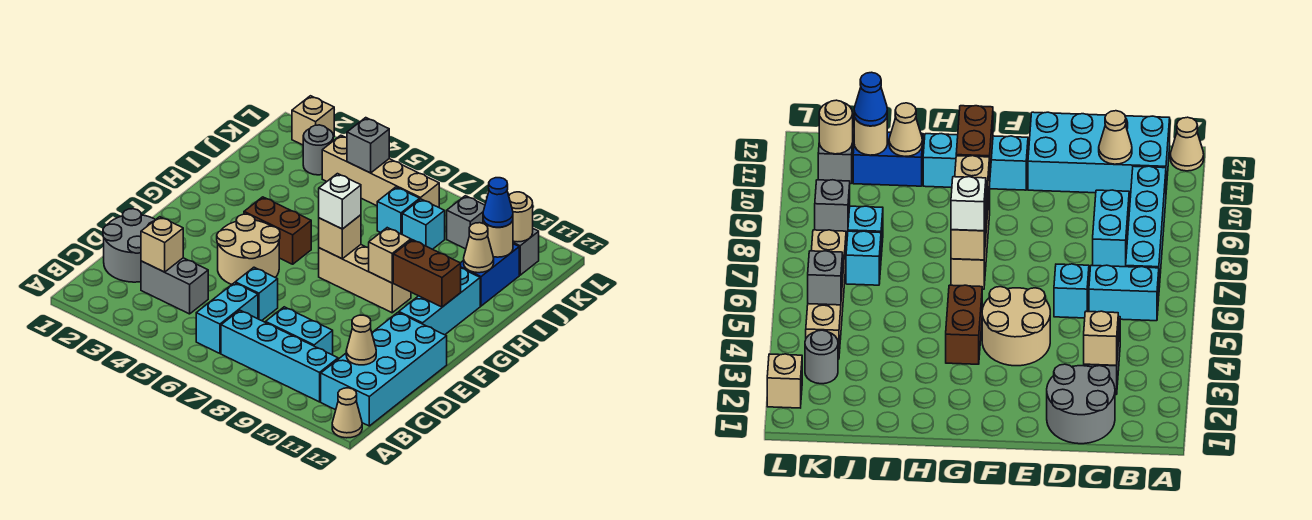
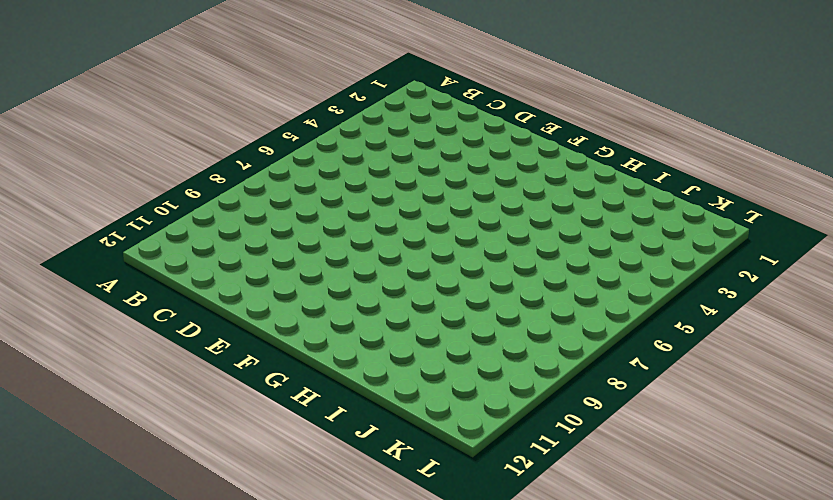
none -> tan 1x1 cone [332,388,362,438]
none -> cyan 1x2 brick [196,283,258,353]
none -> cyan 1x4 brick [221,310,338,402]
none -> cyan 2x4 brick [321,312,447,426]

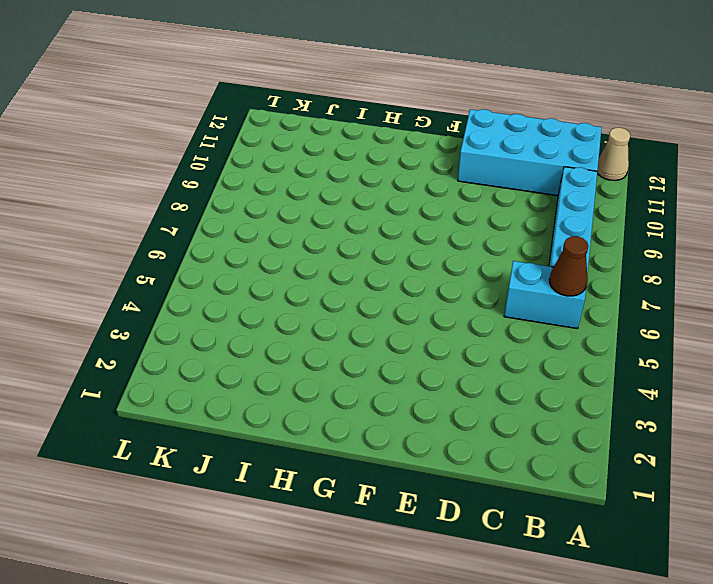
brown 1x1 cone [549,236,588,296] -> none
none -> grey 2x2 round brick [103,209,155,282]
none -> grey 1x2 brick [141,258,208,314]
none -> cyan 1x2 brick [266,307,333,355]
none -> cyan 1x1 brick [235,267,278,321]

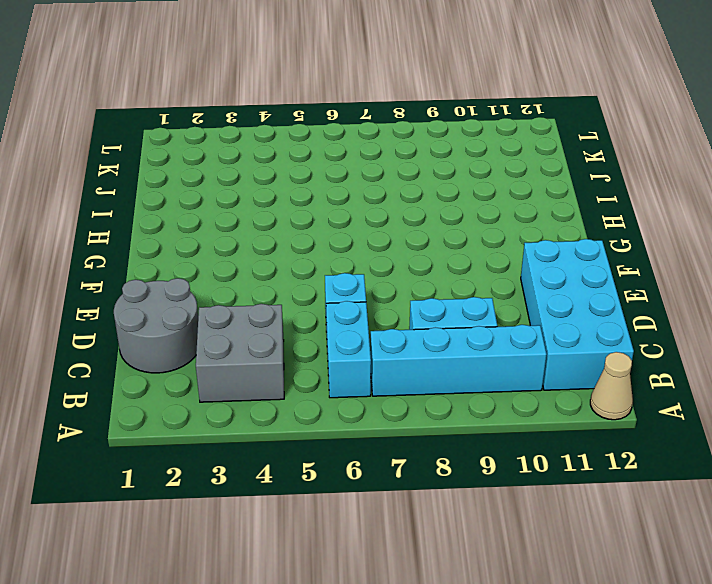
grey 2x2 brick [196,304,284,402] -> grey 1x2 brick [141,258,208,314]
none -> tan 2x2 round brick [217,214,280,284]
none -> cyan 1x3 brick [399,268,480,335]
none -> brown 1x2 brick [244,197,311,264]
none -> tan 1x3 brick [319,245,411,313]

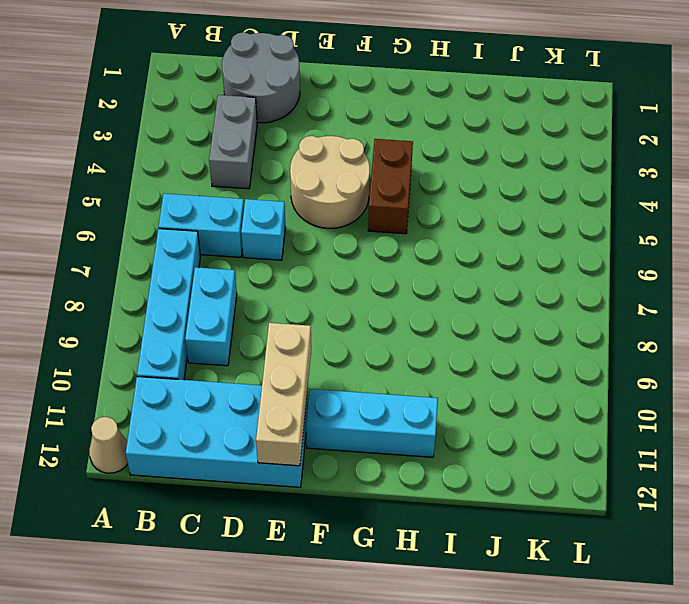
tan 1x3 brick [256,323,311,466] -> tan 1x3 brick moved to [319,245,411,313]
none -> blue 1x2 brick [461,244,519,306]
none -> cyan 1x1 brick [377,187,420,234]
none -> cyan 1x1 brick [402,199,445,249]
none -> grey 1x1 round brick [303,125,333,175]

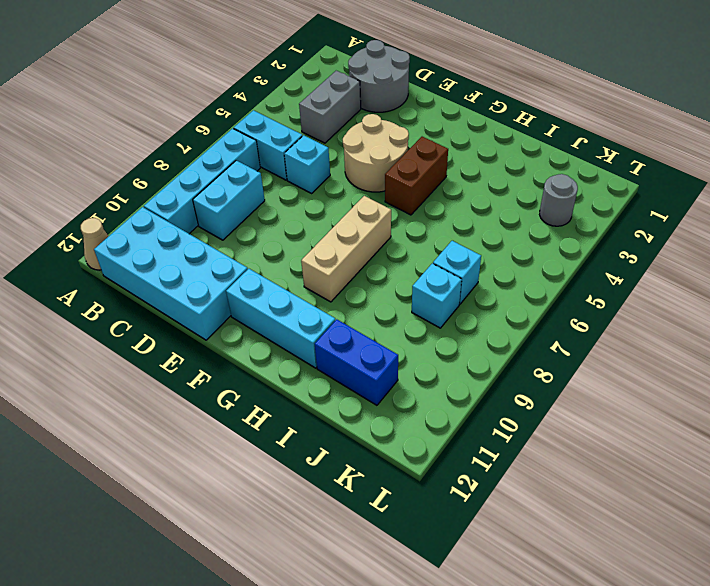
none -> tan 1x4 brick [322,135,439,207]
none -> grey 1x1 brick [447,196,485,249]
none -> grey 1x1 brick [513,229,539,275]
none -> tan 1x1 brick [292,96,334,145]

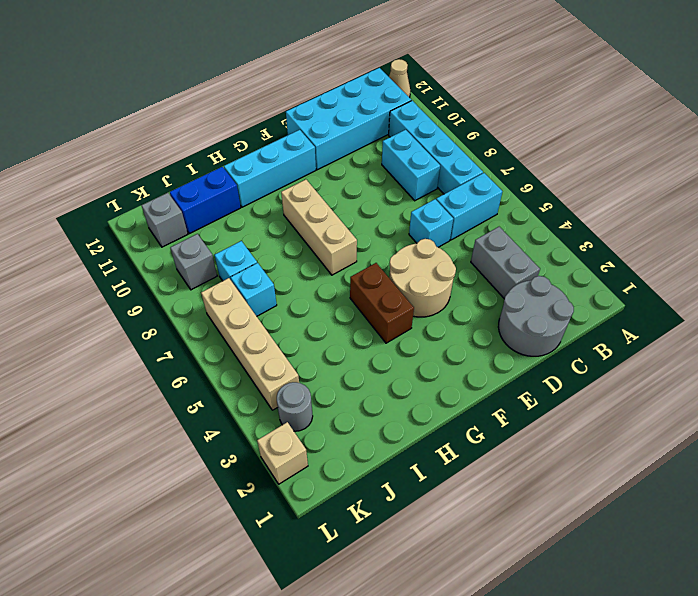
none -> tan 1x1 brick [141,217,183,272]
none -> tan 1x1 cone [346,315,376,365]
none -> tan 1x1 brick [319,215,361,259]
none -> tan 1x1 brick [369,228,411,283]

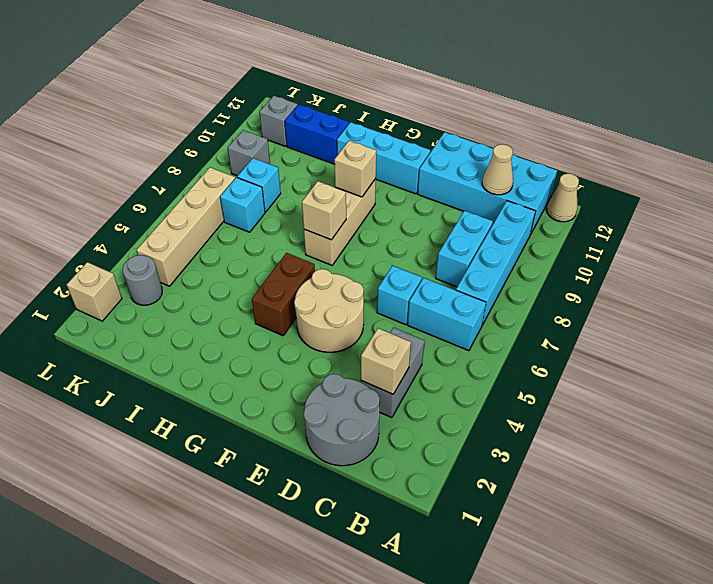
none -> brown 1x2 brick [393,240,461,307]
none -> tan 1x1 cone [464,223,494,273]
none -> tan 1x1 round brick [483,220,513,257]
none -> grey 1x1 brick [347,118,389,173]

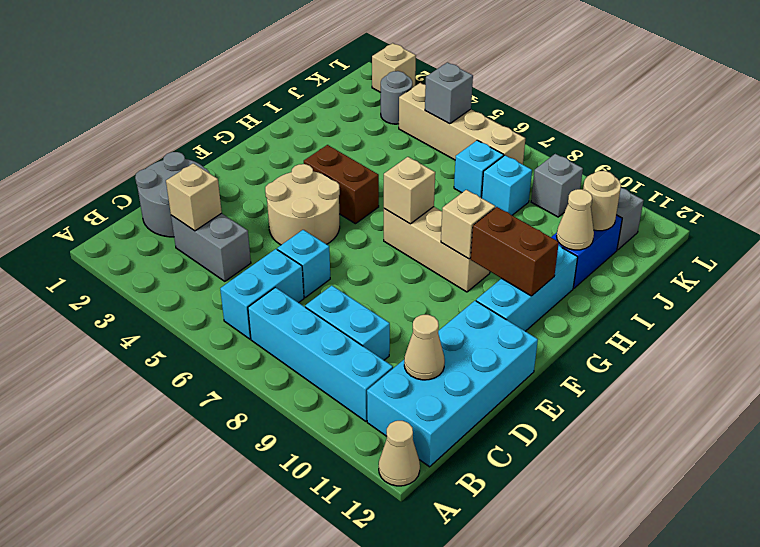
none -> tan 1x1 round brick [509,192,533,242]
none -> white 1x1 brick [319,174,361,229]
none -> blue 1x1 cone [483,178,513,227]

